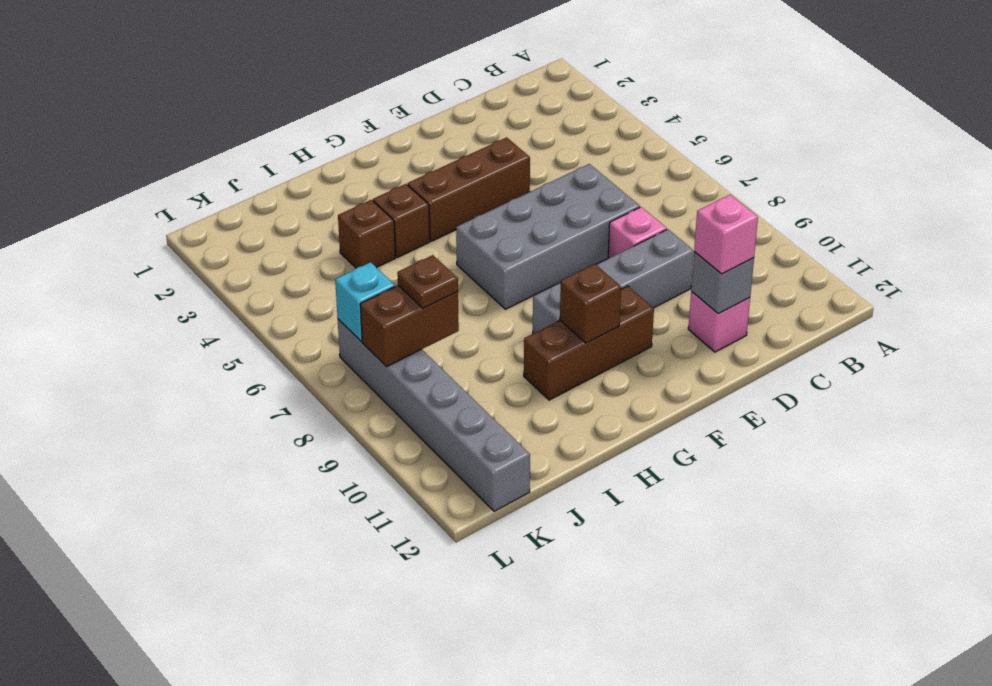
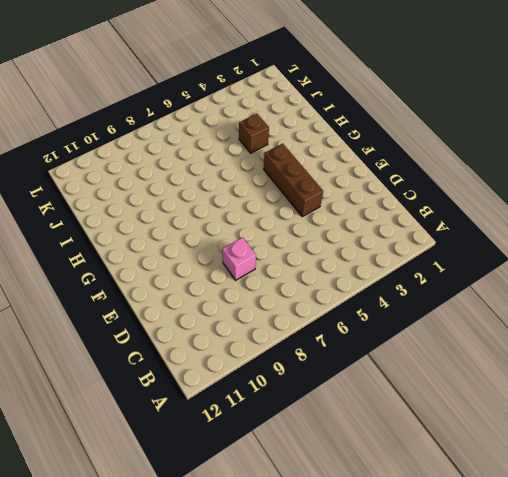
none -> grey 2x4 brick [456,164,640,309]
none -> grey 1x4 brick [533,229,694,334]
none -> pink 1x1 brick [688,291,750,352]

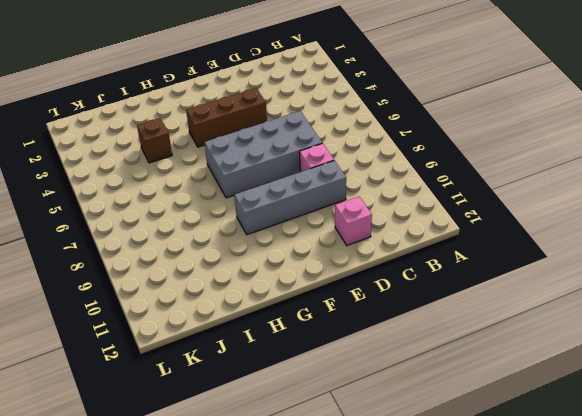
none -> brown 1x3 brick [524,286,654,400]
none -> brown 1x1 brick [373,184,430,258]
none -> grey 1x6 brick [338,319,530,511]

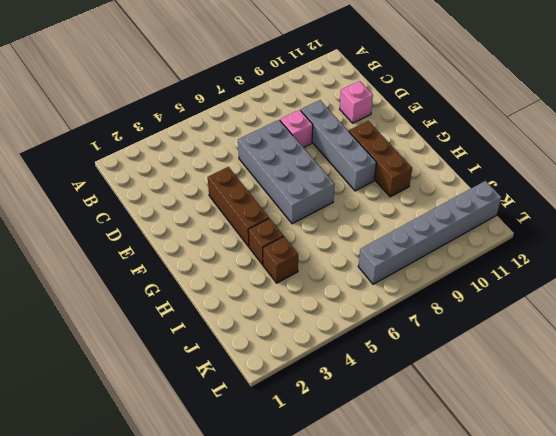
none -> grey 1x1 brick [691,252,754,314]
none -> brown 1x1 brick [560,264,621,343]
none -> brown 1x2 brick [360,286,459,367]

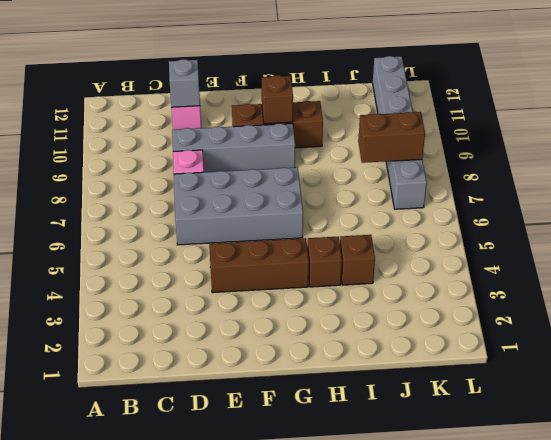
none -> cyan 1x1 brick [335,262,395,341]
none -> pink 1x1 brick [694,195,758,274]
none -> brown 1x1 plate [397,255,458,308]

